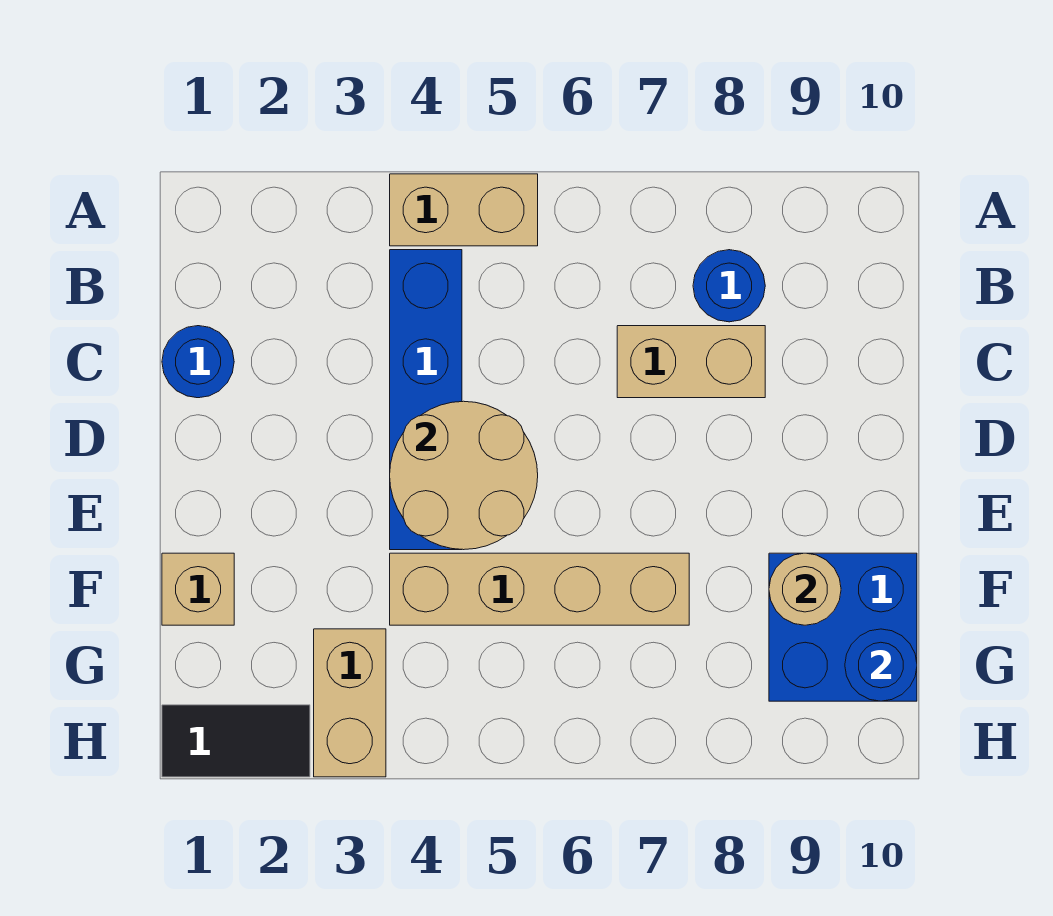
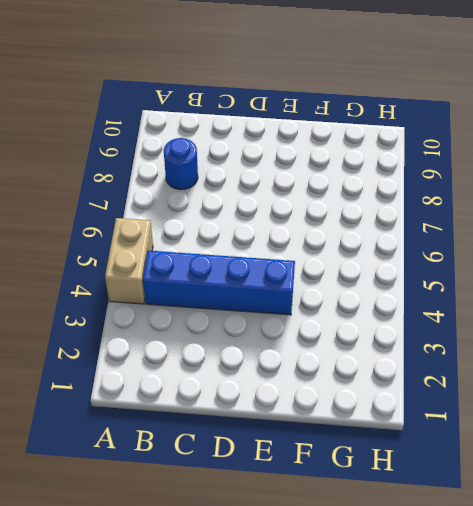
none -> blue 1x1 round brick [162,326,234,398]
none -> tan 1x2 brick [617,326,765,398]
none -> tan 1x1 brick [162,553,234,625]

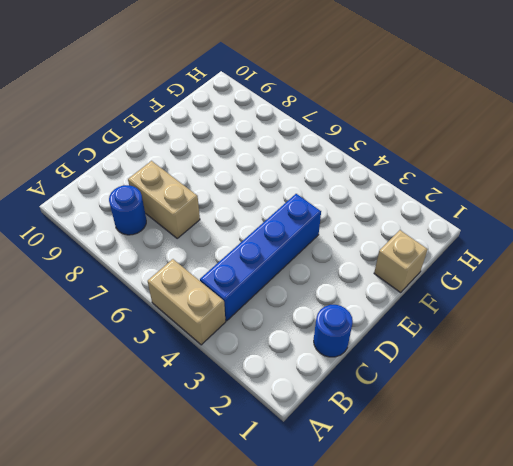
none -> tan 1x4 brick [390,553,689,625]
none -> blue 2x2 brick [769,553,917,701]
none -> tan 1x2 brick [314,629,386,777]

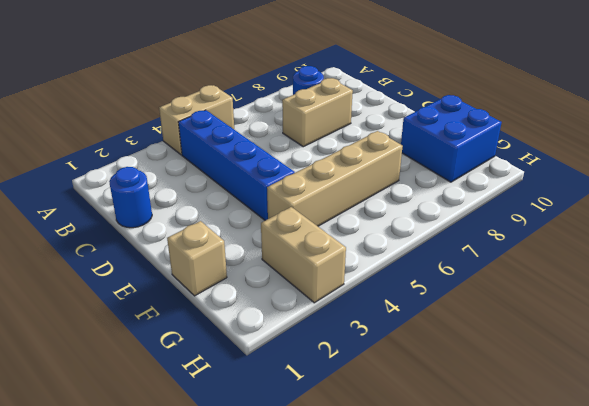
none -> black 1x2 tile [162,705,310,777]
none -> tan 2x2 round brick [390,401,538,550]
none -> tan 1x1 round brick [769,553,841,625]

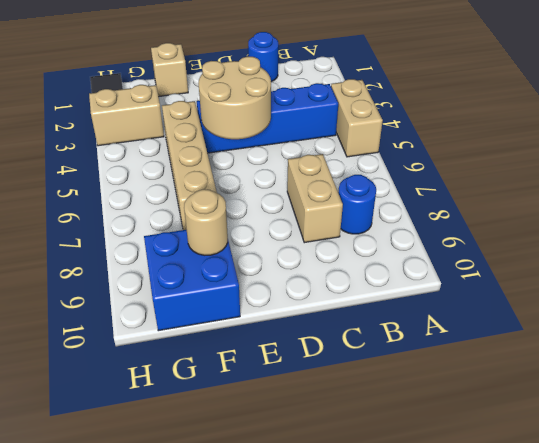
none -> blue 1x1 round brick [845,629,917,701]

